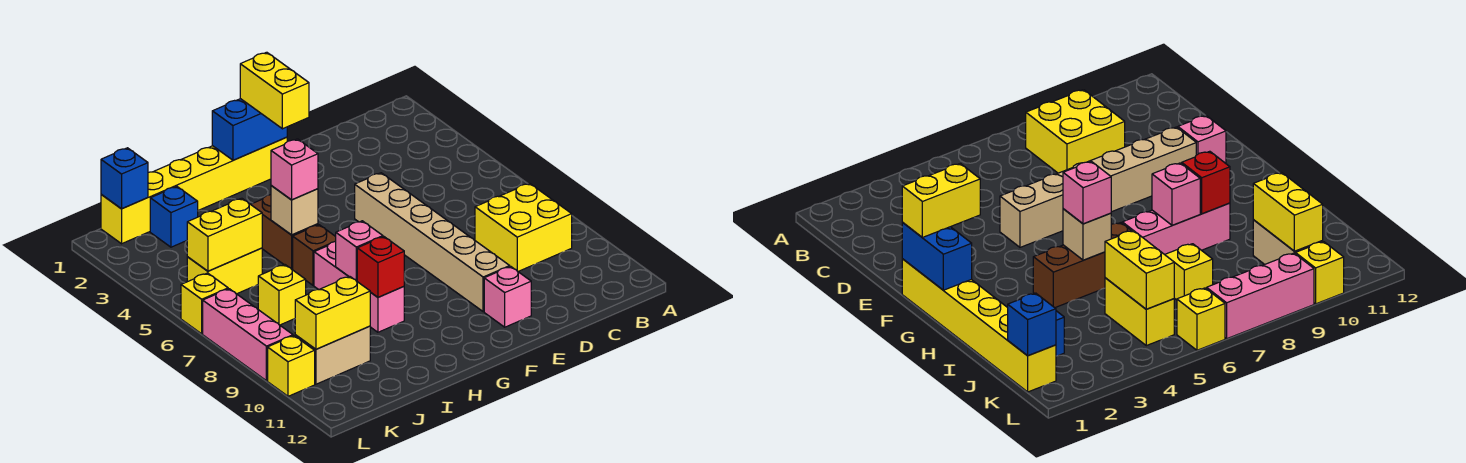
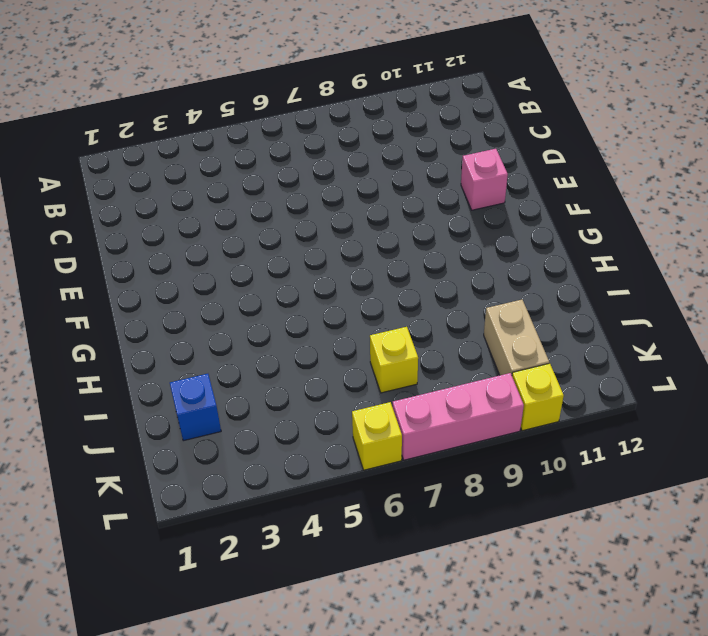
none -> yellow 2x2 brick [475,183,572,271]
none -> tan 1x6 brick [355,173,510,312]
none -> yellow 1x6 brick [101,137,287,244]

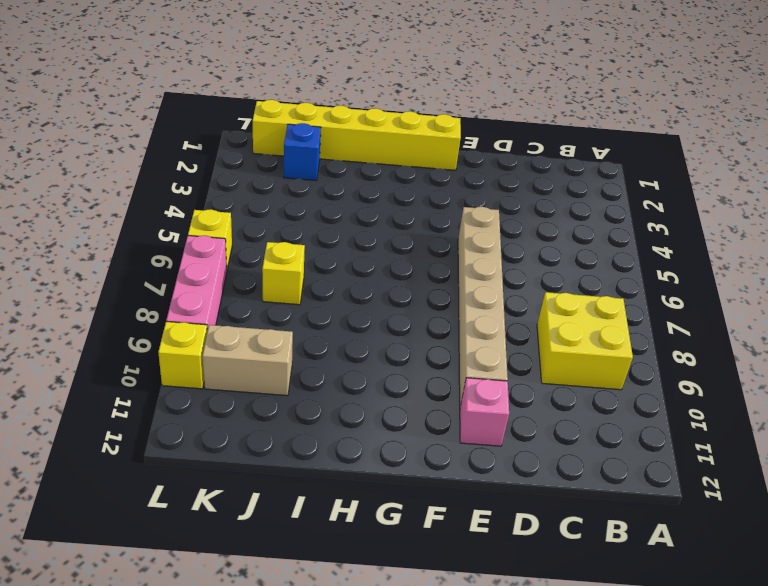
none -> brown 1x2 brick [251,195,318,270]
none -> brown 1x1 brick [293,225,336,286]
none -> pink 1x3 brick [314,242,404,332]

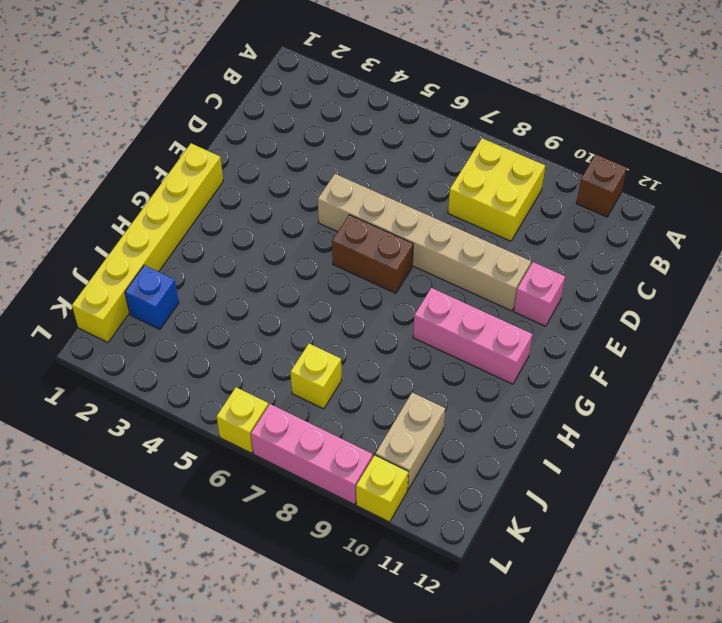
brown 1x1 brick [576,154,627,217] -> brown 1x1 brick moved to [293,225,336,286]
brown 1x2 brick [332,215,413,293] -> brown 1x2 brick moved to [251,195,318,270]
pink 1x3 brick [413,288,532,384] -> pink 1x3 brick moved to [314,242,404,332]
none -> yellow 1x2 brick [187,248,262,294]
none -> blue 1x2 brick [212,99,287,160]
none -> tan 1x1 brick [271,185,318,235]

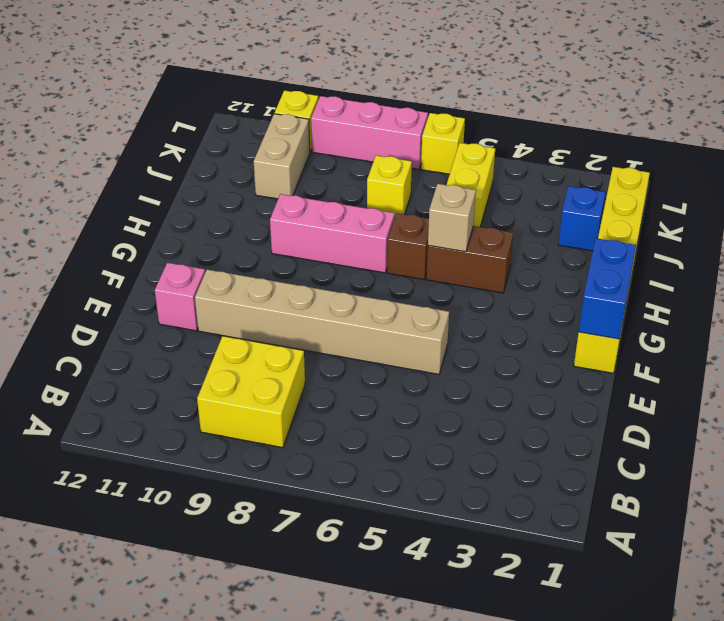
none -> pink 1x1 brick [335,221,383,281]
none -> red 1x1 brick [357,237,404,297]
none -> yellow 1x2 brick [187,198,262,271]

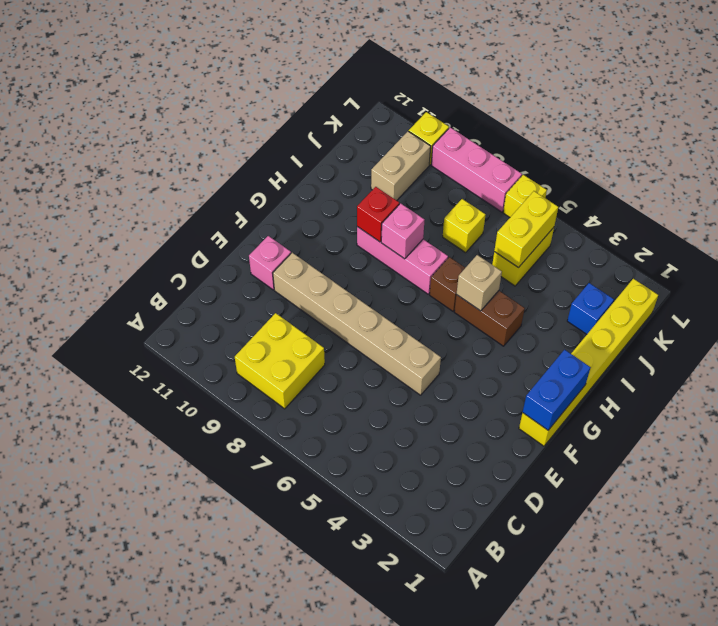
none -> yellow 1x2 brick [295,276,370,349]
none -> blue 1x1 brick [101,148,148,209]
none -> yellow 1x2 brick [240,52,309,129]

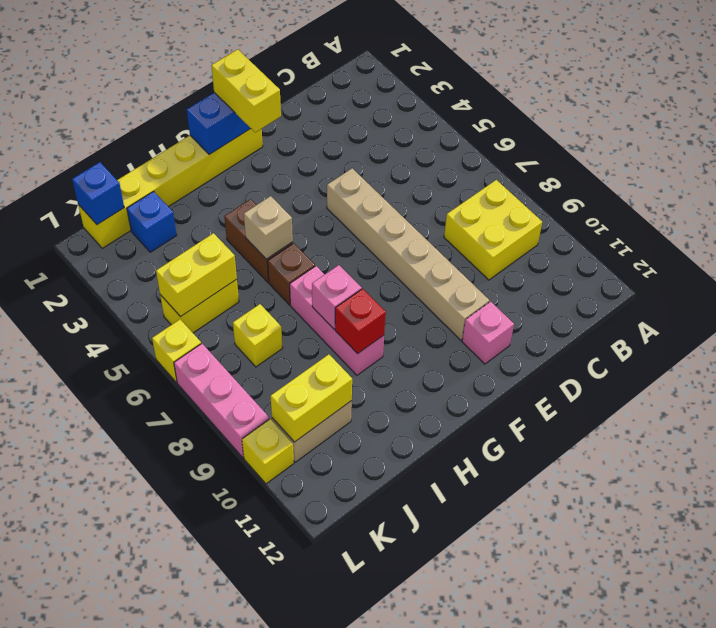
none -> pink 1x1 brick [271,139,318,200]

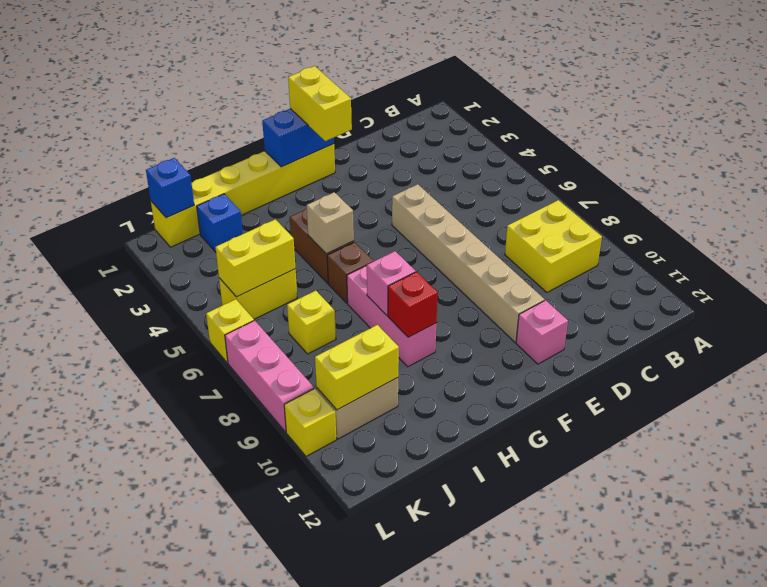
none -> pink 1x1 brick [271,139,318,200]

